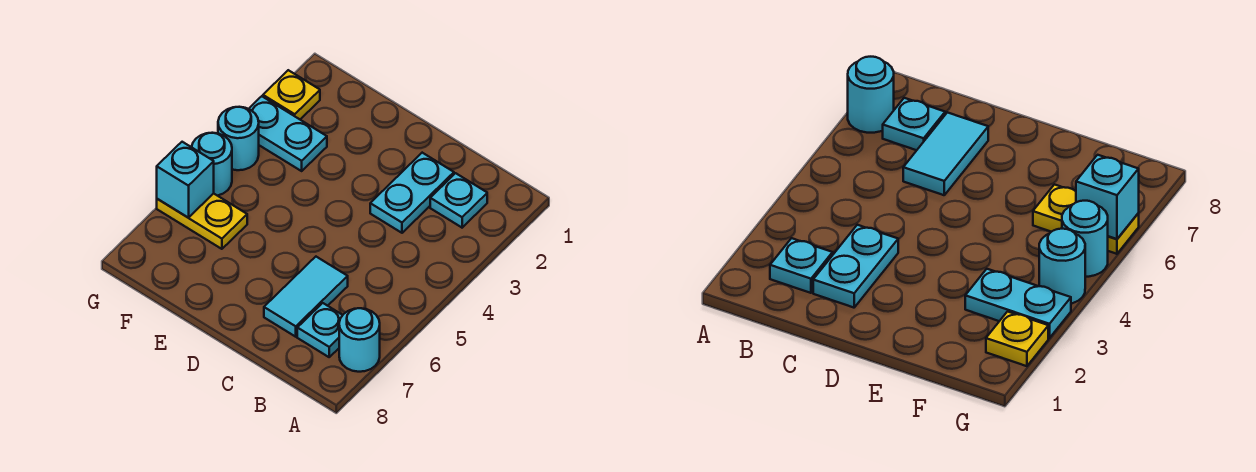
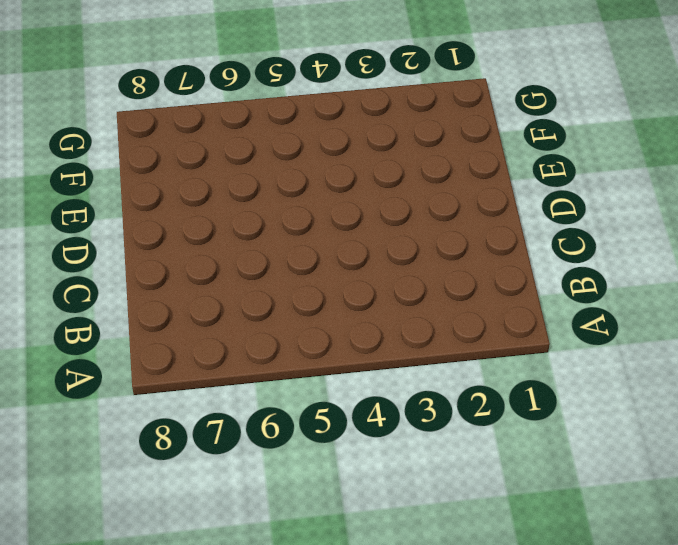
none -> cyan 1x1 round brick [339,308,380,372]
none -> cyan 1x1 plate [430,173,487,228]

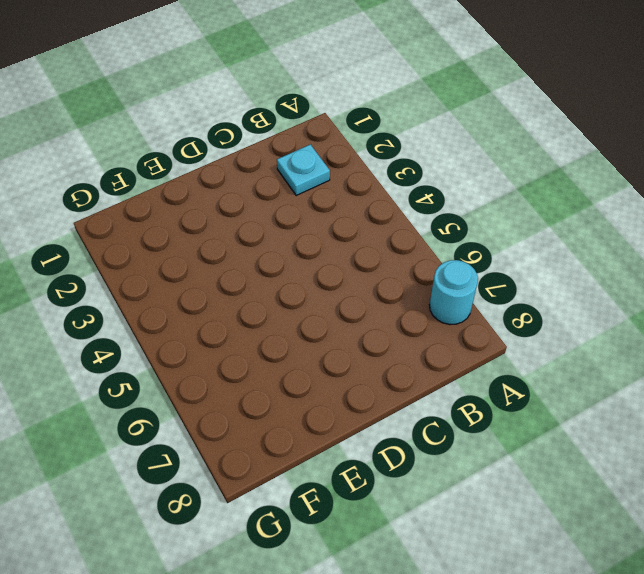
none -> cyan 1x1 plate [297,303,343,357]
none -> cyan 1x2 plate [370,153,454,233]

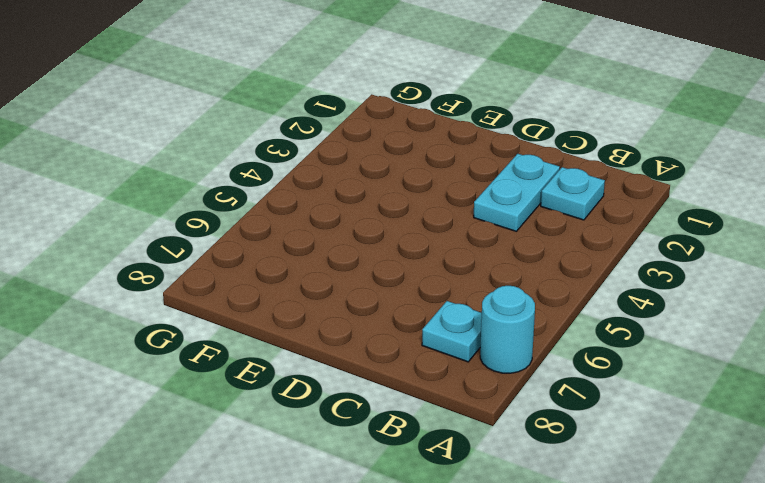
none -> cyan 1x2 tile [264,257,348,337]
none -> cyan 1x2 plate [249,96,327,171]

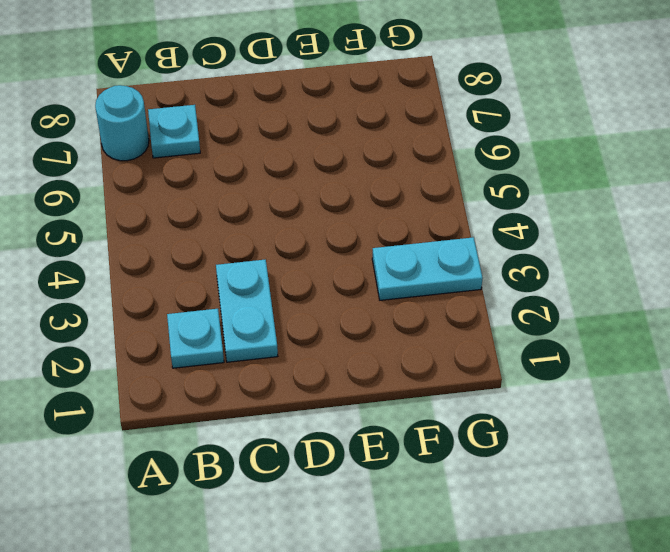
none -> cyan 1x2 tile [264,257,348,337]
none -> yellow 1x2 plate [157,193,247,249]

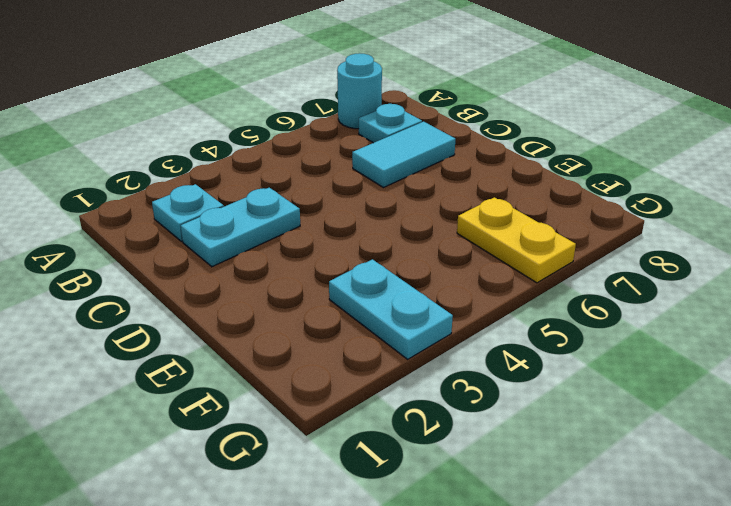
none -> yellow 1x1 plate [263,70,320,119]
none -> cyan 1x1 round brick [218,107,259,170]

